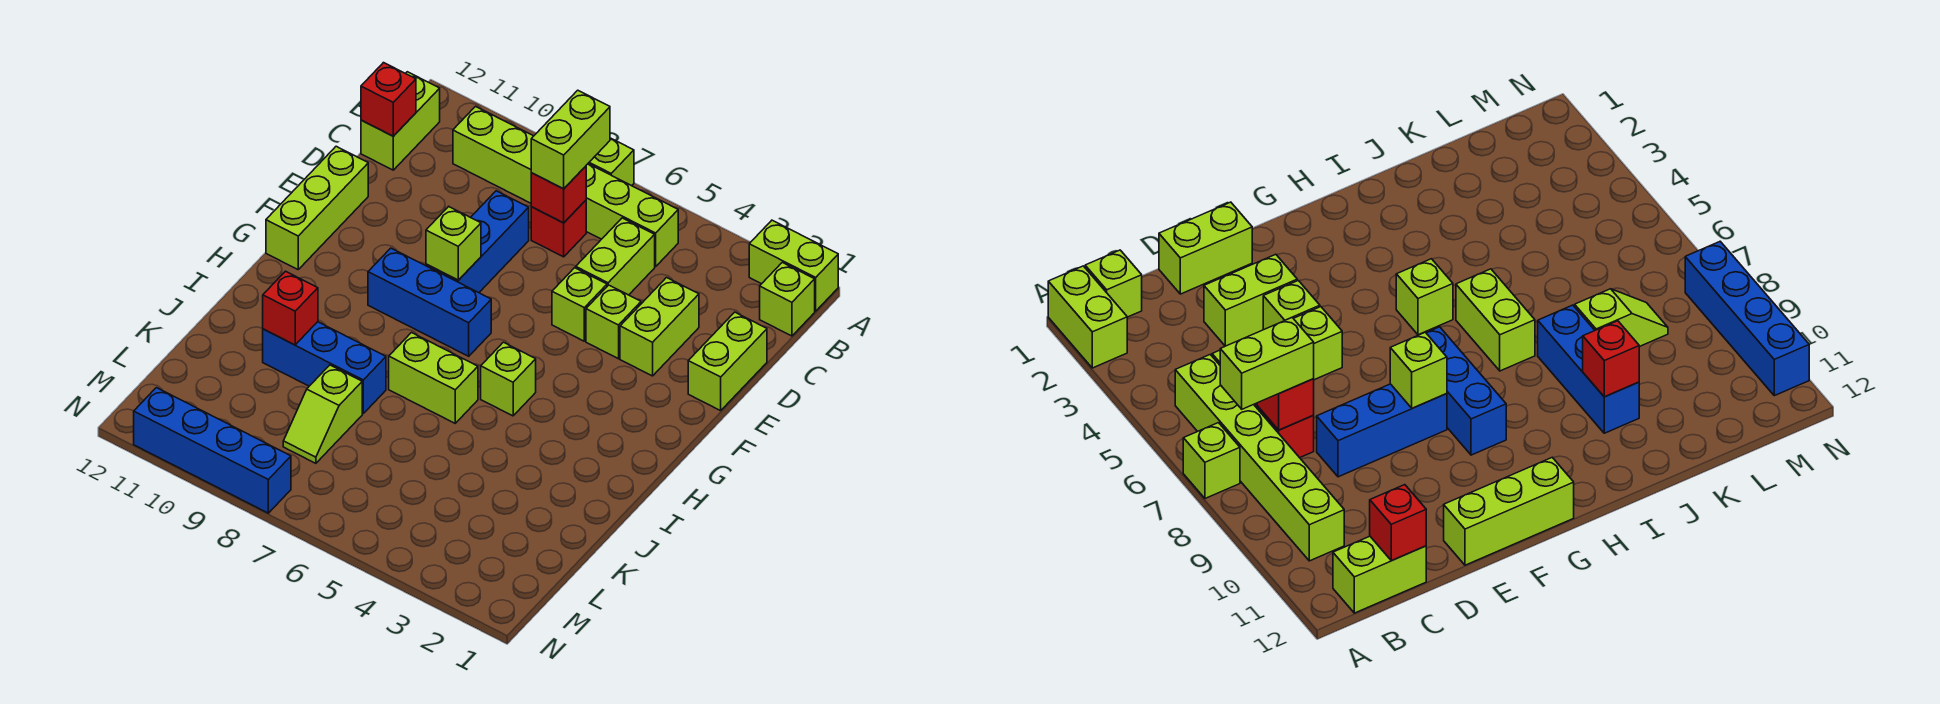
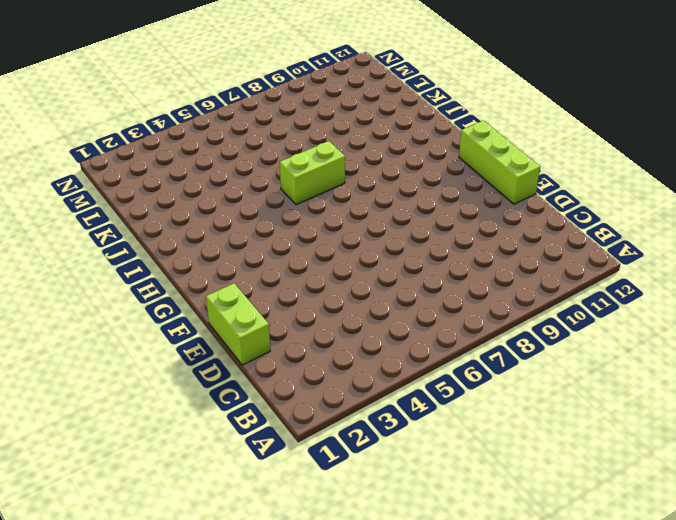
none -> lime 1x2 brick [749,220,838,311]
none -> lime 1x1 brick [588,138,634,186]
none -> lime 1x1 brick [760,262,815,336]

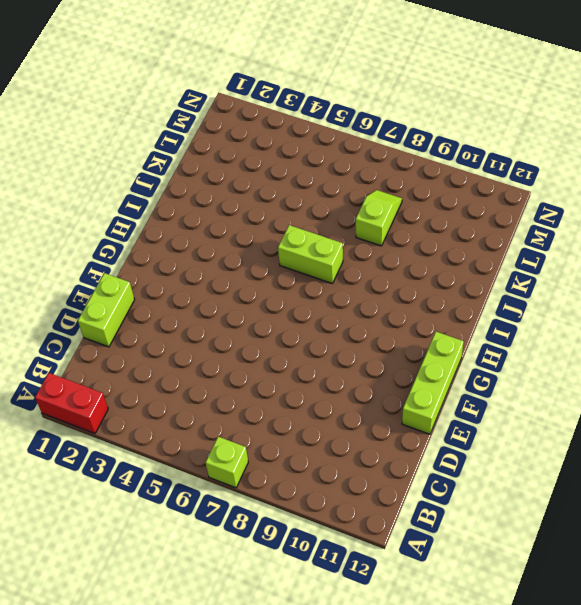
red 1x2 brick [35,373,108,433] -> lime 1x2 brick [749,220,838,311]
none -> lime 1x1 brick [760,262,815,336]
none -> lime 1x6 brick [453,106,678,267]
none -> lime 1x2 brick [361,72,440,170]

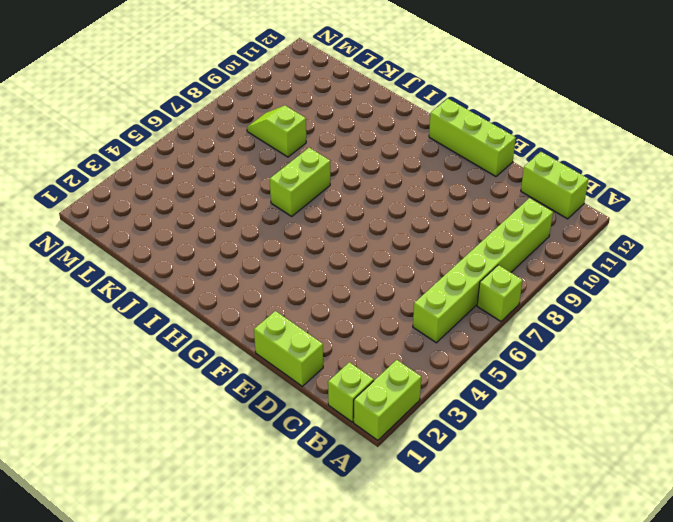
none -> lime 1x2 brick [576,218,655,295]
none -> red 1x1 brick [531,200,586,257]
none -> lime 1x2 brick [620,278,699,376]

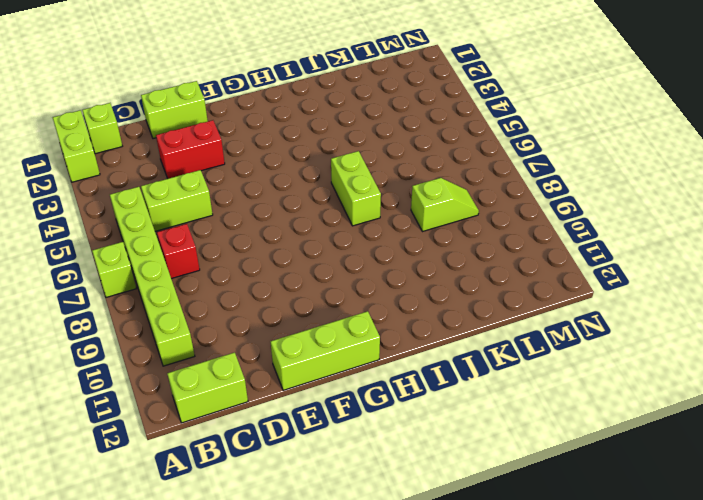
red 1x2 brick [156,120,225,179] -> lime 1x2 brick [620,278,699,376]
none -> blue 1x3 brick [426,191,529,293]
none -> lime 1x1 brick [586,285,641,359]
none -> lime 1x1 brick [552,268,607,341]

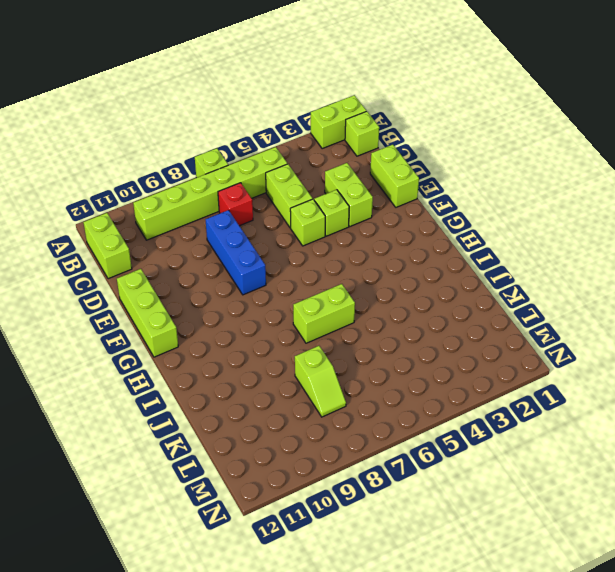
none -> blue 1x3 brick [368,248,491,356]
none -> lime 1x1 brick [481,342,536,416]
none -> blue 1x3 brick [263,322,386,413]

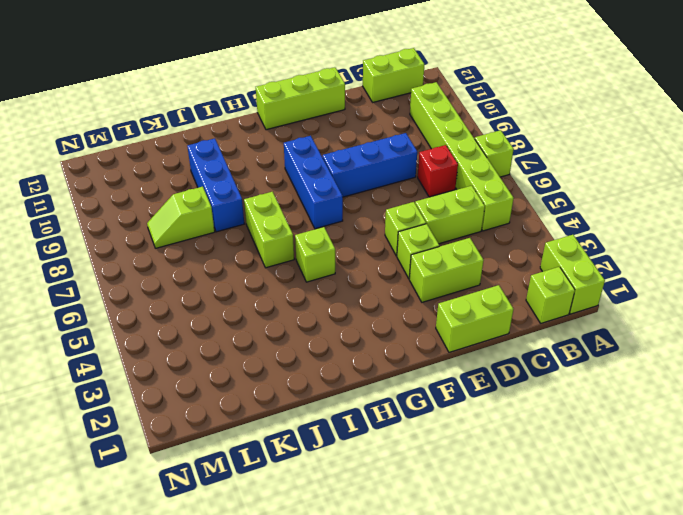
none -> blue 1x4 brick [134,388,291,513]
none -> red 1x1 brick [531,166,586,223]
none -> red 1x1 brick [361,63,416,136]

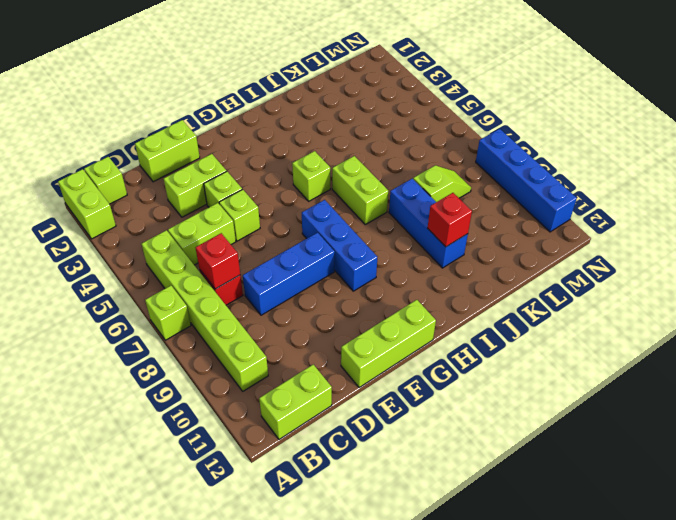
none -> red 1x1 brick [361,63,416,136]
none -> lime 1x1 brick [426,207,481,280]
none -> lime 1x2 brick [531,90,610,189]

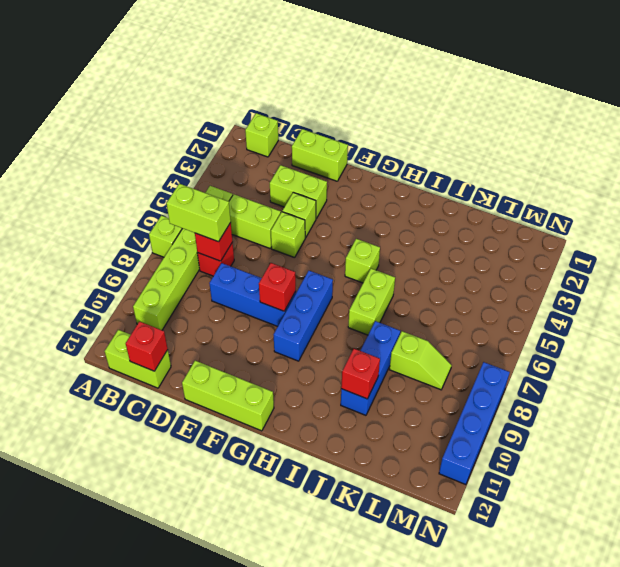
red 1x1 brick [259,263,296,311] -> lime 1x1 brick [426,207,481,280]
none -> lime 1x2 brick [749,220,838,311]

